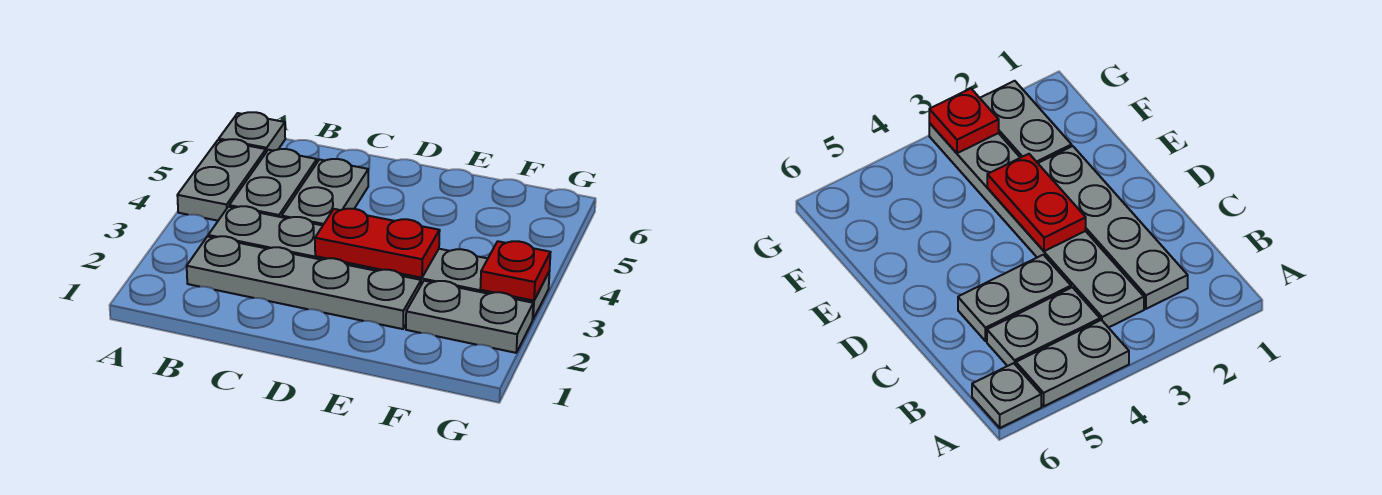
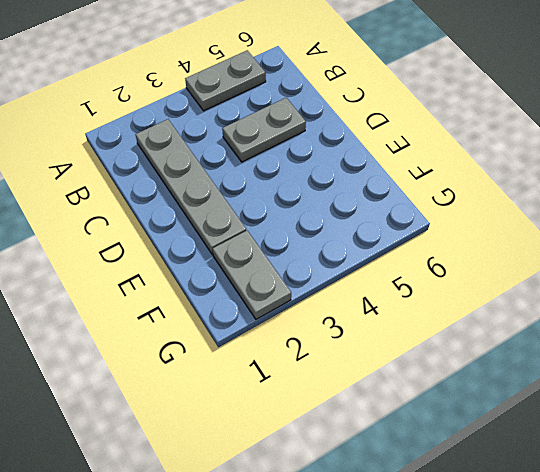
none -> grey 1x1 plate [219,112,285,152]
none -> grey 1x6 plate [208,206,550,320]

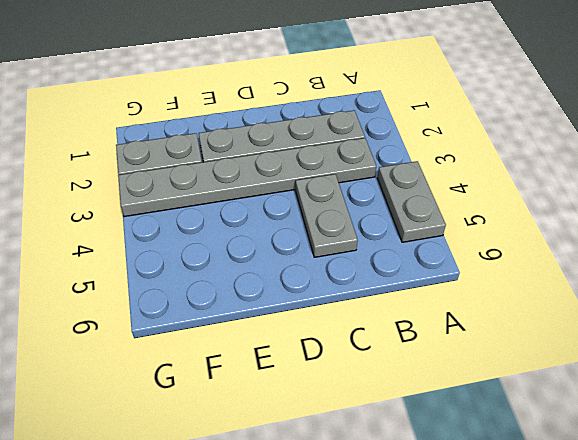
none -> grey 1x1 plate [219,112,285,152]
none -> grey 1x2 plate [229,149,317,217]

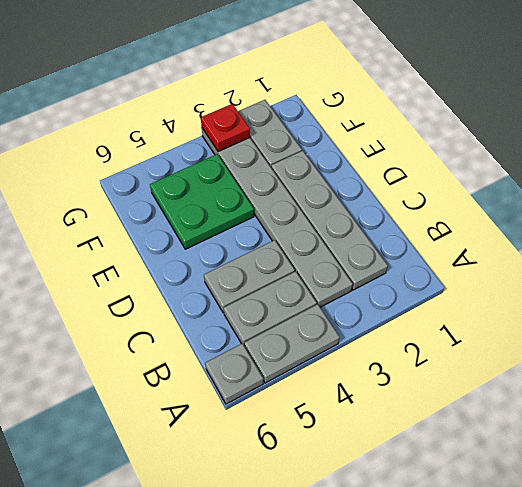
green 2x2 plate [150,154,254,249] -> none
none -> red 1x2 plate [315,209,440,278]

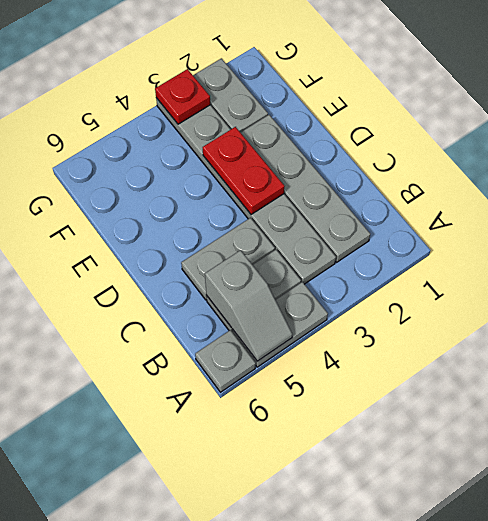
grey 1x2 slope [205,250,292,361] -> none

